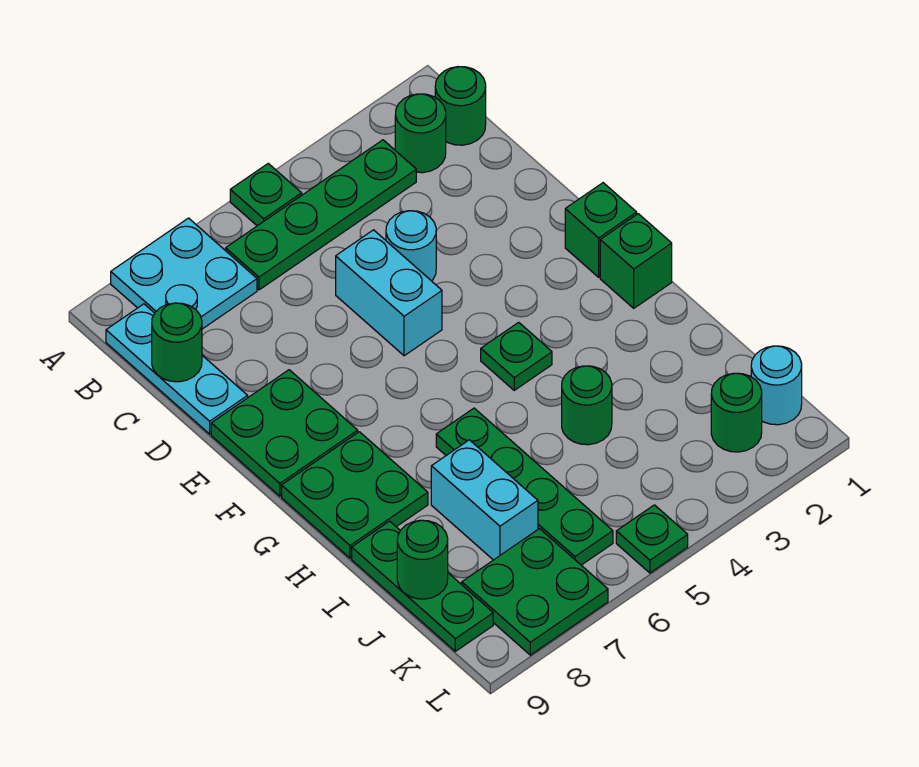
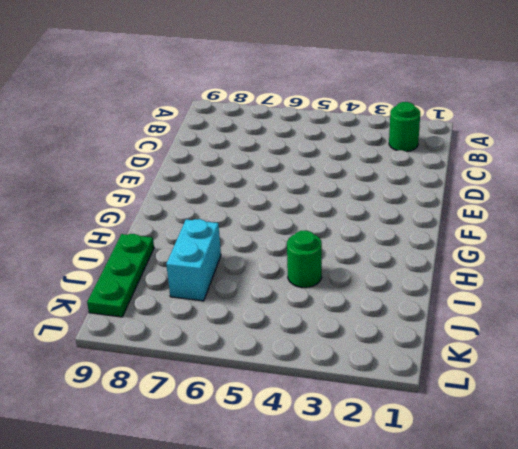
none -> green 1x1 plate [230,164,302,226]
none -> cyan 2x2 plate [111,218,257,329]
none -> green 1x1 round brick [435,67,486,145]

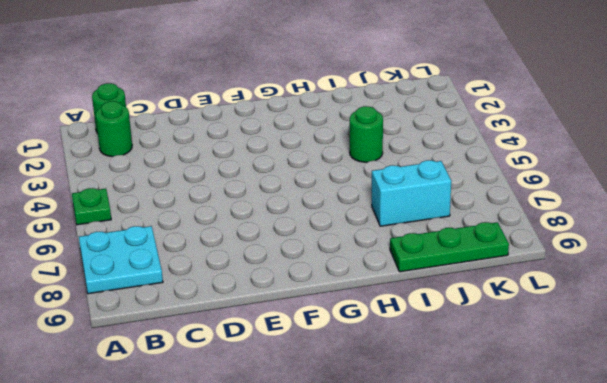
none -> green 1x4 plate [226,140,416,290]
none -> cyan 1x3 plate [106,304,248,434]
none -> cyan 1x1 round brick [386,211,436,281]

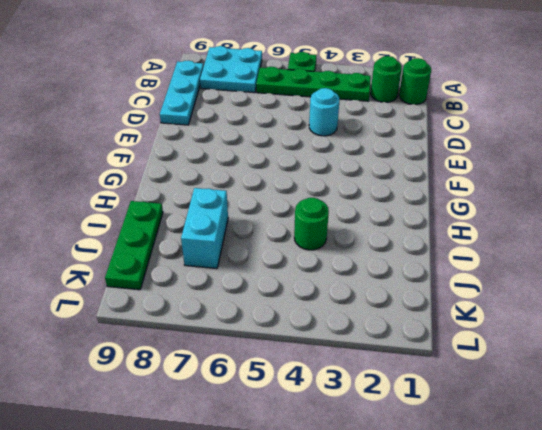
none -> cyan 1x2 brick [336,230,442,356]
none -> green 2x2 plate [211,370,358,496]
none -> green 1x1 brick [565,183,637,277]

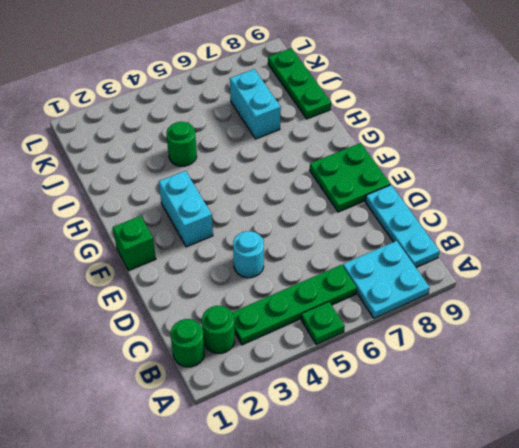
cyan 1x2 brick [159,171,213,247] -> cyan 1x2 brick moved to [336,230,442,356]
none -> green 1x1 brick [600,214,672,308]
none -> green 1x1 plate [481,322,552,390]
none -> green 2x2 plate [282,432,428,558]

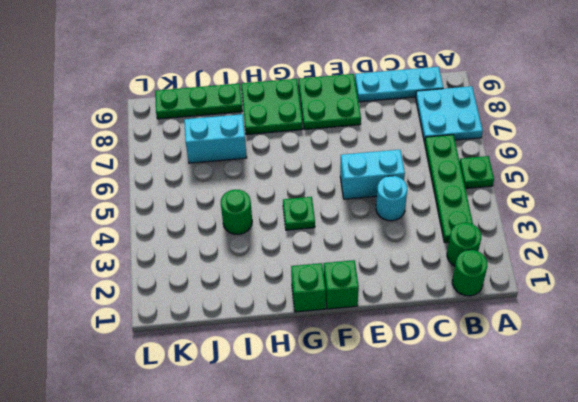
none -> green 1x4 plate [436,408,613,565]
none -> cyan 1x1 round brick [751,346,802,425]
none -> green 1x1 round brick [711,373,762,452]

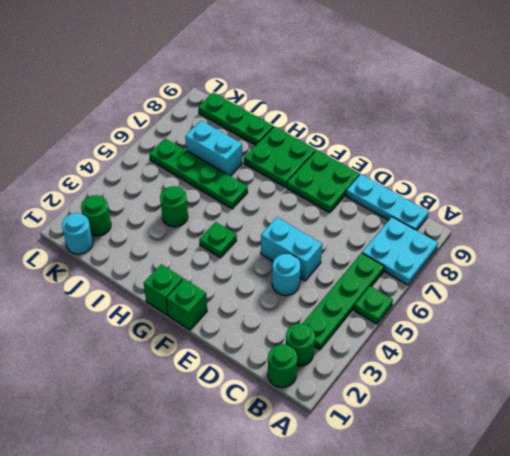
none -> green 2x2 plate [462,529,608,655]
none -> green 1x1 plate [616,505,688,573]
none -> green 1x1 round brick [152,303,202,382]

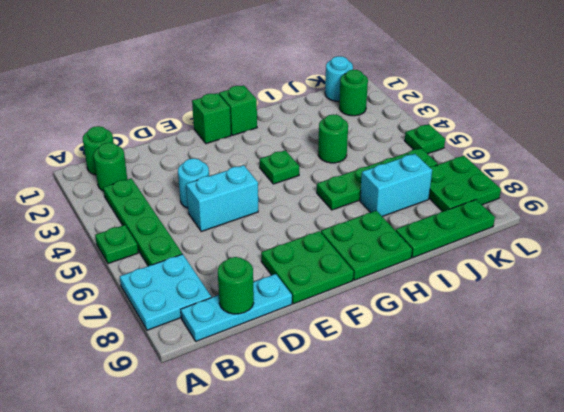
none -> green 1x1 round brick [397,520,448,599]

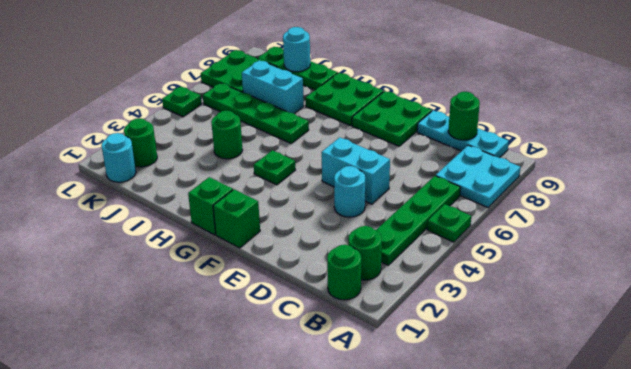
cyan 1x1 round brick [283,27,310,72] -> green 1x1 round brick [397,520,448,599]

